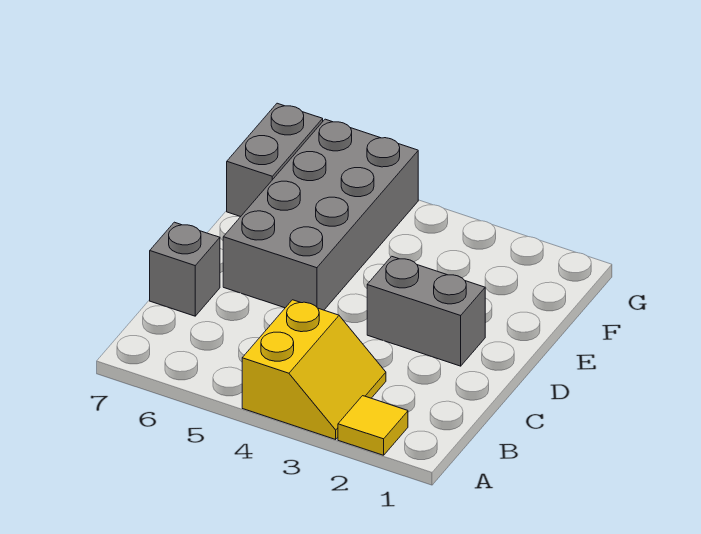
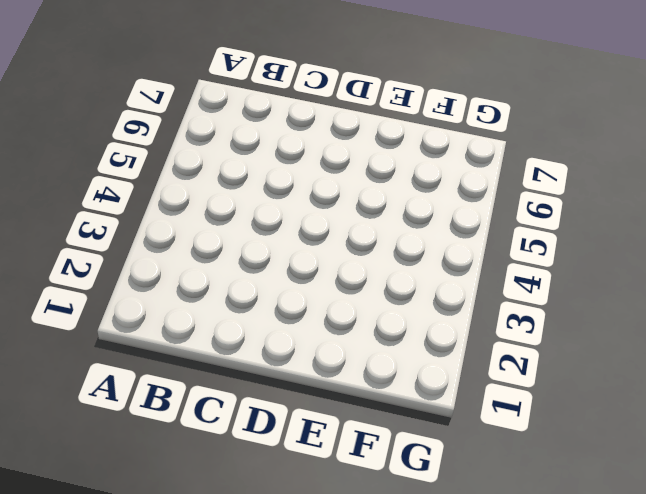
none -> yellow 1x1 tile [338,396,408,455]
none -> yellow 2x2 slope [242,300,386,439]

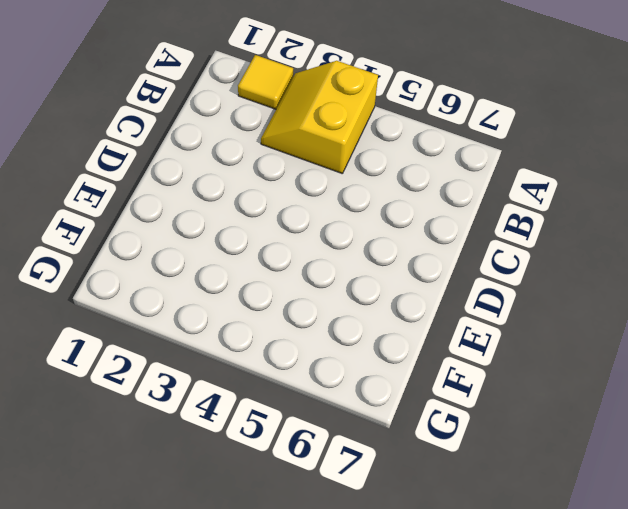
none -> grey 1x1 brick [150,222,220,316]
none -> grey 1x2 brick [367,256,485,366]

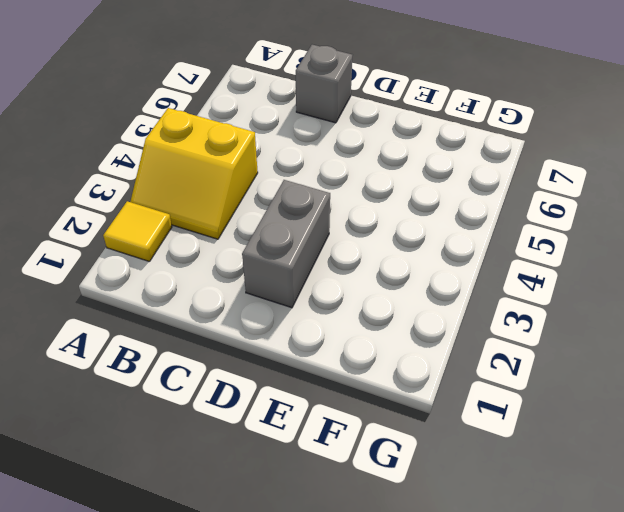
none -> grey 2x4 brick [223,119,418,310]
none -> grey 1x2 brick [227,103,323,217]

